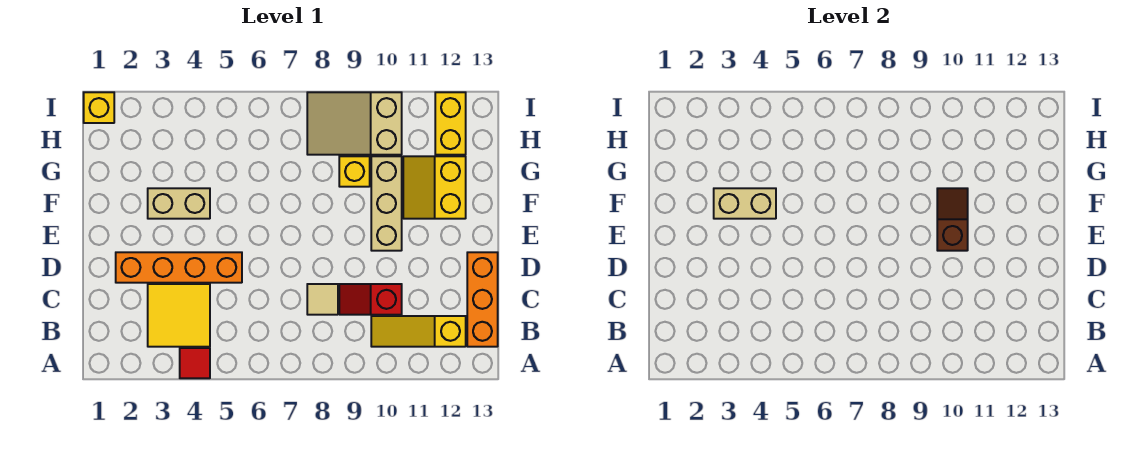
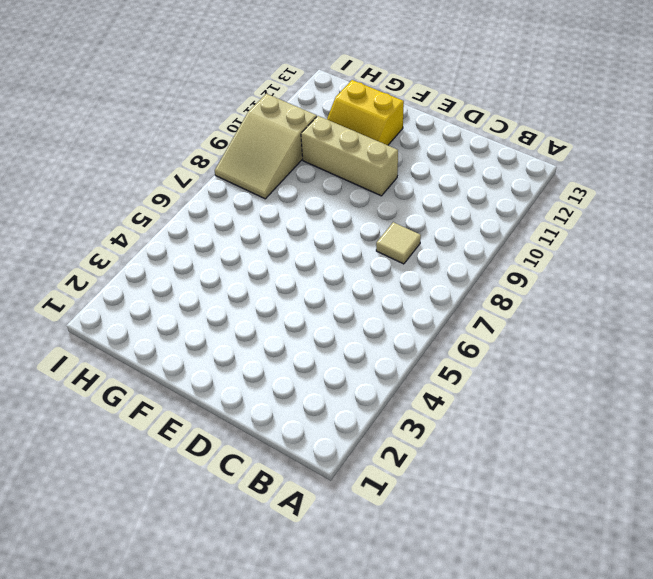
none -> red 1x1 tile [180,348,210,378]
none -> yellow 2x2 tile [148,284,210,347]
none -> yellow 1x3 slope [371,316,466,347]

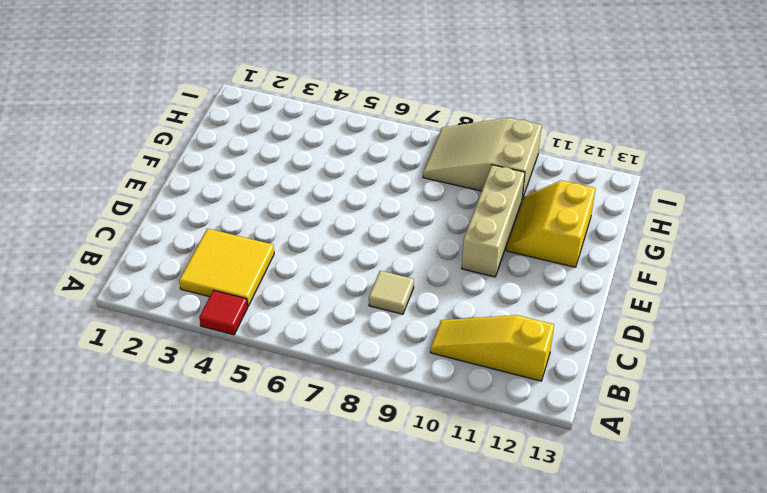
none -> orange 1x3 brick [467,252,498,347]
none -> red 1x2 slope [339,284,402,315]
none -> orange 1x4 brick [116,252,242,283]

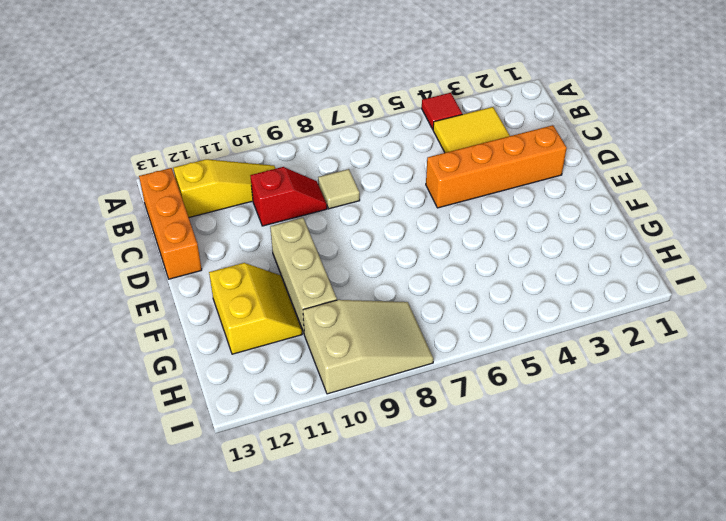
none -> tan 1x2 brick [148,188,210,219]
none -> yellow 1x1 brick [339,156,370,187]
none -> yellow 1x2 brick [435,92,466,155]

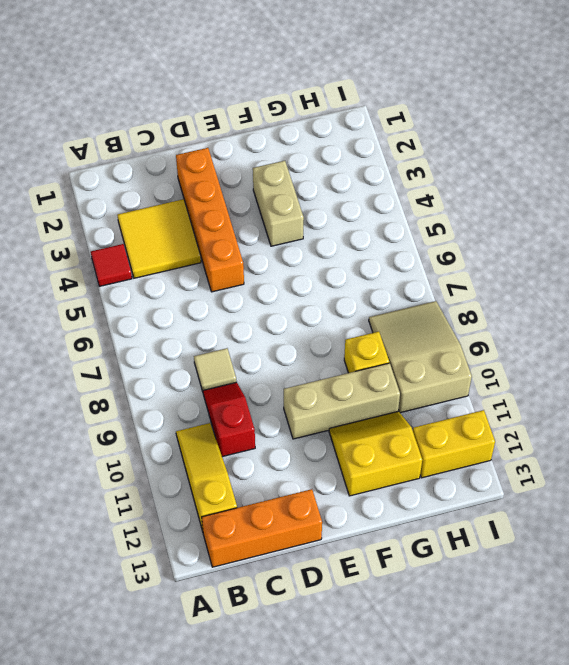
none -> yellow 1x1 brick [84,92,114,123]
none -> brown 1x2 slope [937,188,968,251]
none -> tan 1x2 brick [714,188,776,219]

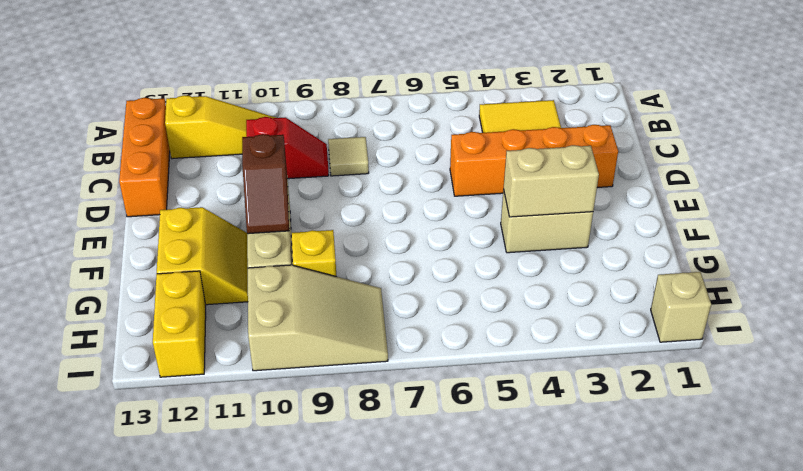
tan 1x1 brick [651,272,711,342] -> yellow 1x1 brick [84,92,114,123]
none -> red 1x1 tile [180,348,210,378]

